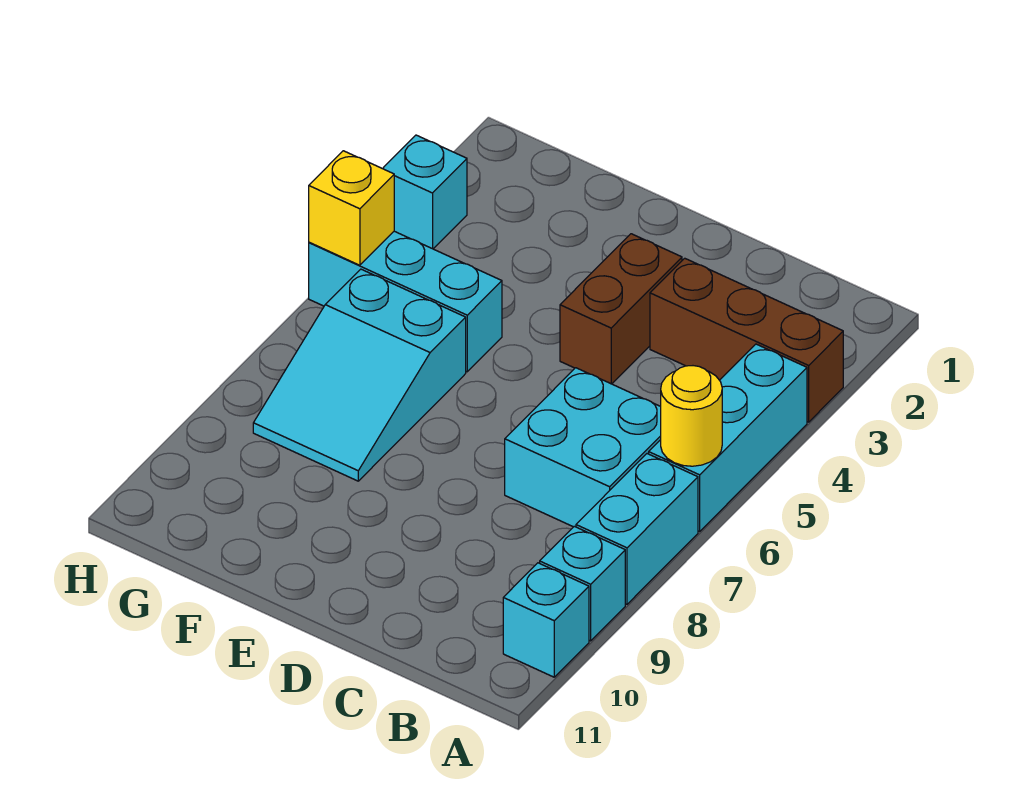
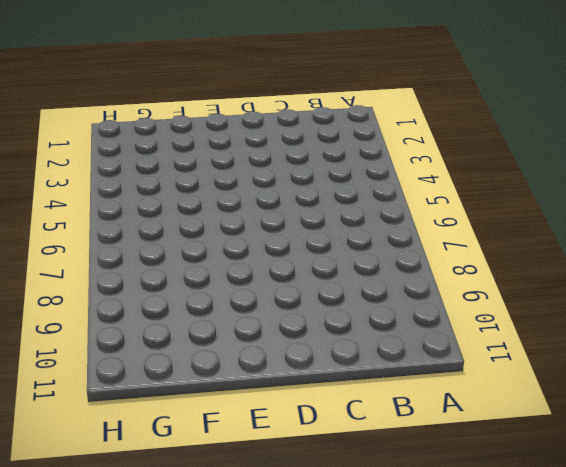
none -> brown 1x3 brick [650,258,843,422]
none -> cyan 1x3 brick [649,344,807,531]
none -> cyan 1x2 brick [576,454,698,604]

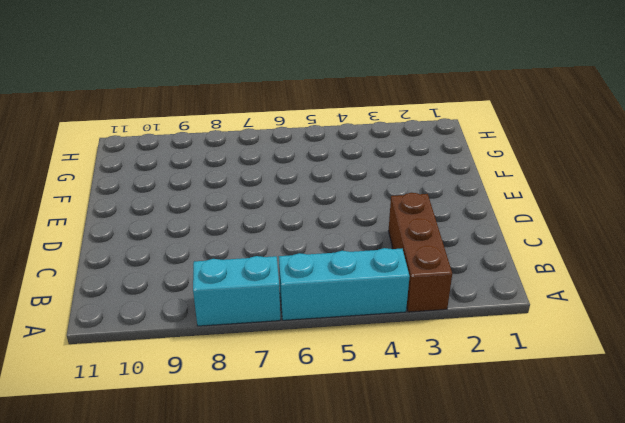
none -> cyan 1x1 brick [540,526,625,641]
none -> cyan 1x1 brick [503,563,589,677]
none -> cyan 2x2 brick [505,368,661,527]

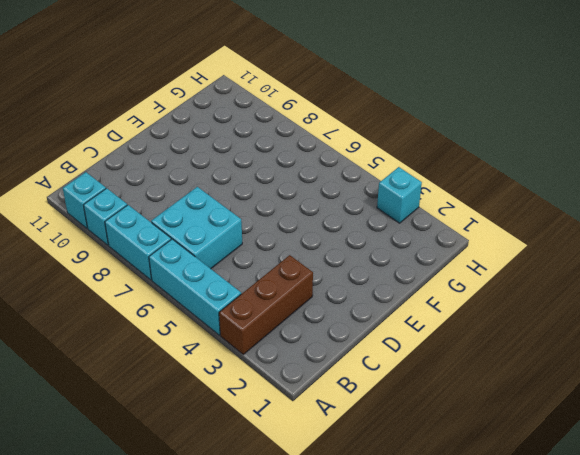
none -> brown 1x2 brick [560,234,682,384]
none -> cyan 1x3 brick [309,231,502,372]
none -> cyan 2x3 slope [253,269,466,481]

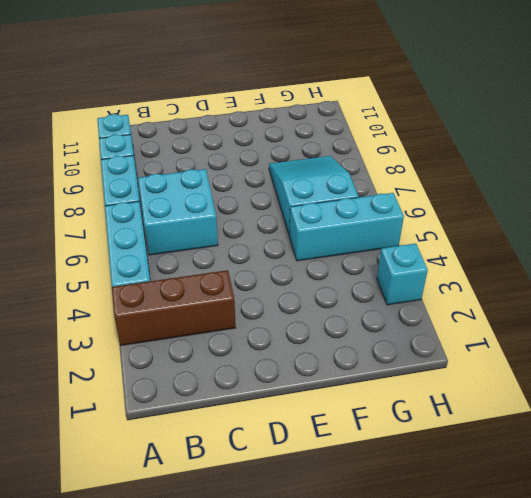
none -> brown 1x2 brick [560,234,682,384]
none -> yellow 1x1 round brick [661,366,722,466]
none -> yellow 1x1 brick [309,151,394,265]

